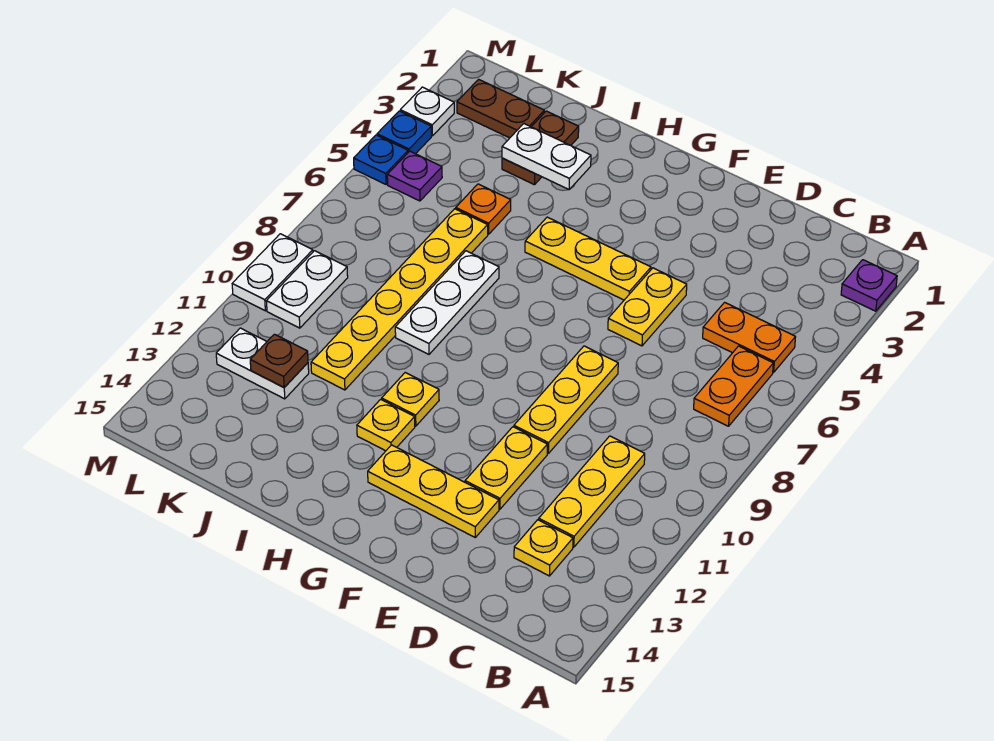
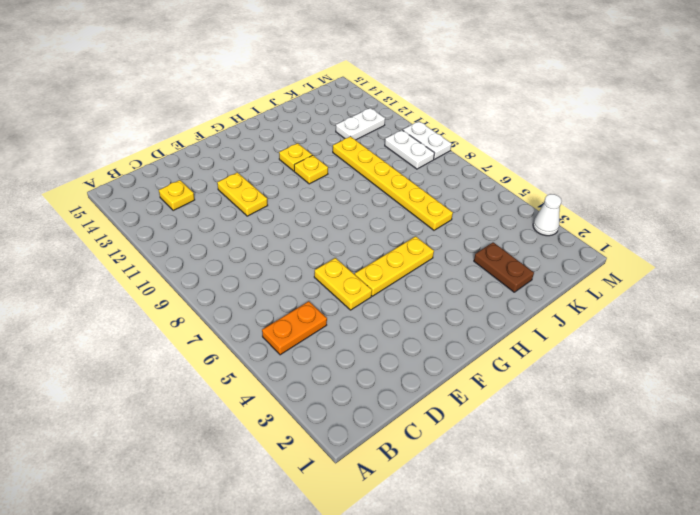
white 1x1 cone [533,194,562,236] -> white 1x1 plate [400,87,454,136]
none -> purple 1x1 plate [841,260,897,311]
none -> orange 1x2 plate [694,346,773,426]
none -> yellow 1x3 plate [539,436,645,547]

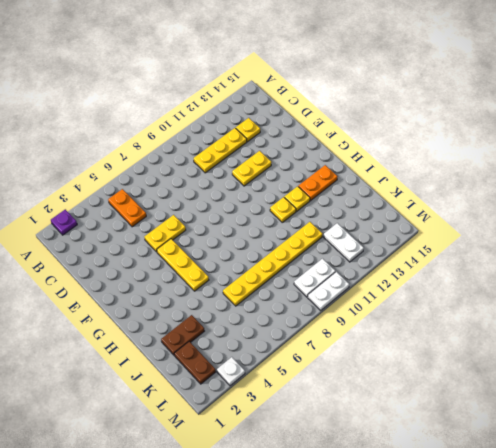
orange 1x2 plate [298,165,338,201] -> orange 1x2 plate moved to [694,346,773,426]
none -> yellow 1x3 plate [514,346,618,453]
none -> yellow 1x3 plate [368,445,499,537]
none -> white 1x3 plate [395,251,499,354]

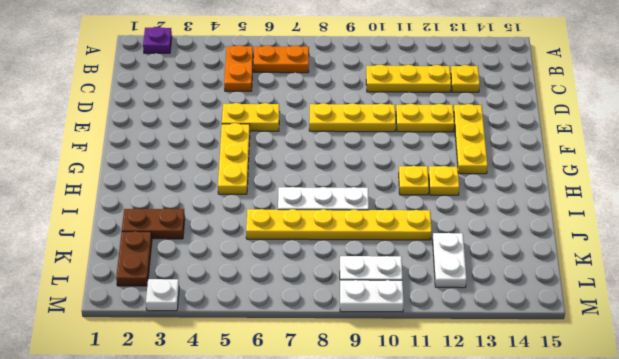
none -> orange 1x1 plate [456,184,511,234]
none -> purple 1x1 plate [387,151,442,201]
none -> blue 1x1 plate [377,111,431,154]

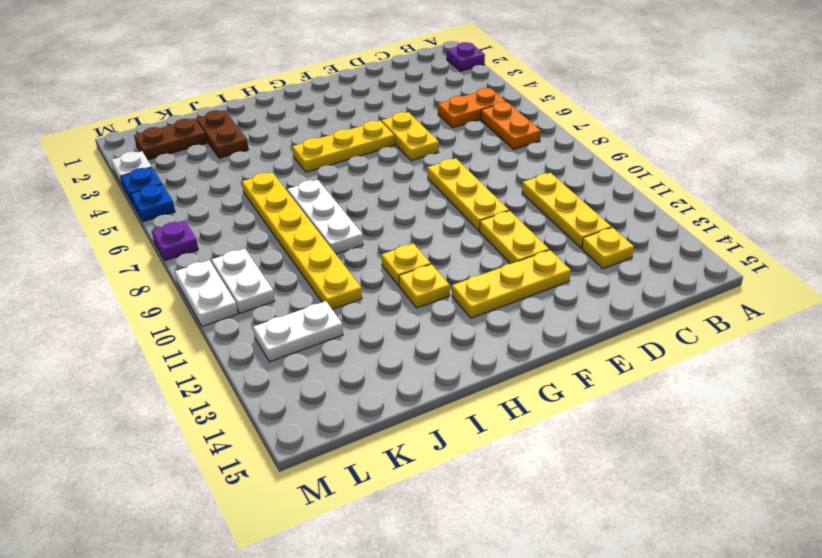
purple 1x1 plate [152,220,198,261] -> purple 1x1 plate moved to [387,151,442,201]
none -> orange 1x1 plate [456,184,511,234]
none -> white 1x2 plate [502,124,591,190]
none -> brown 1x1 plate [250,334,308,387]

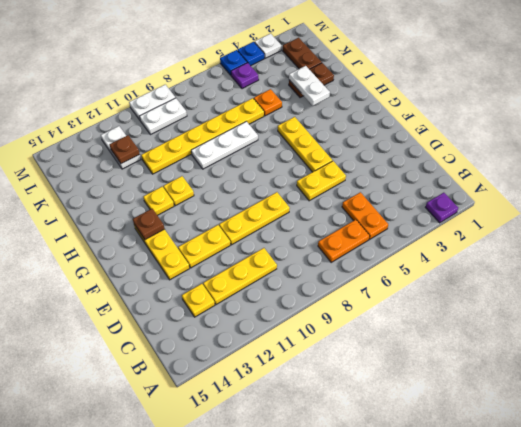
brown 1x1 plate [133,209,164,240] -> none

